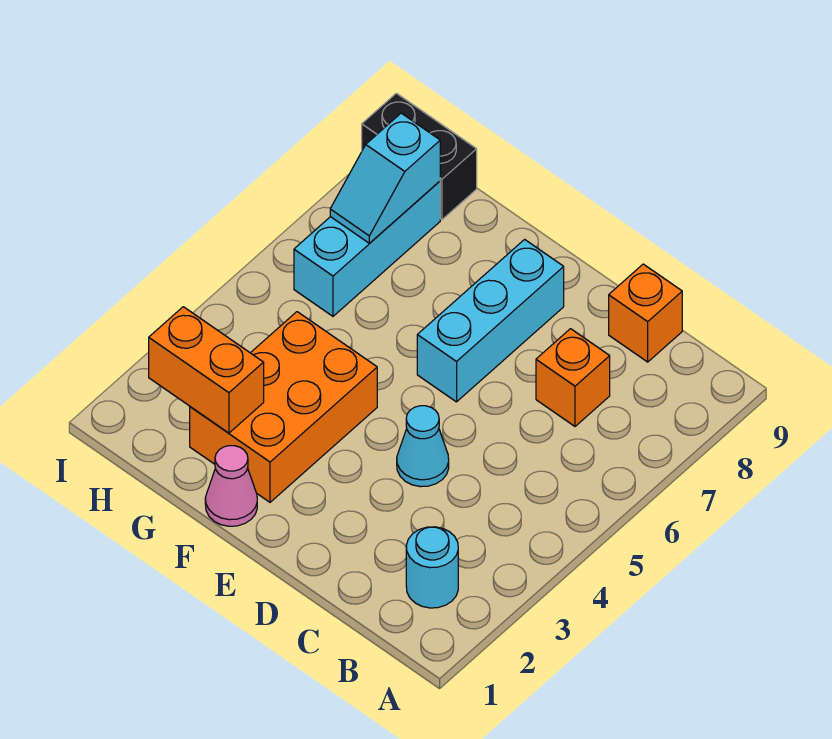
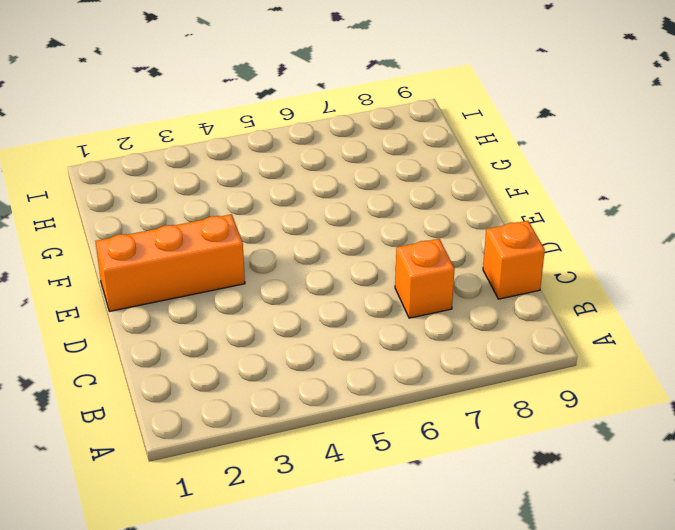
orange 1x3 brick [95,214,245,311] -> none
none -> cyan 1x1 round brick [406,527,458,608]
none -> cyan 1x1 cone [397,406,449,487]

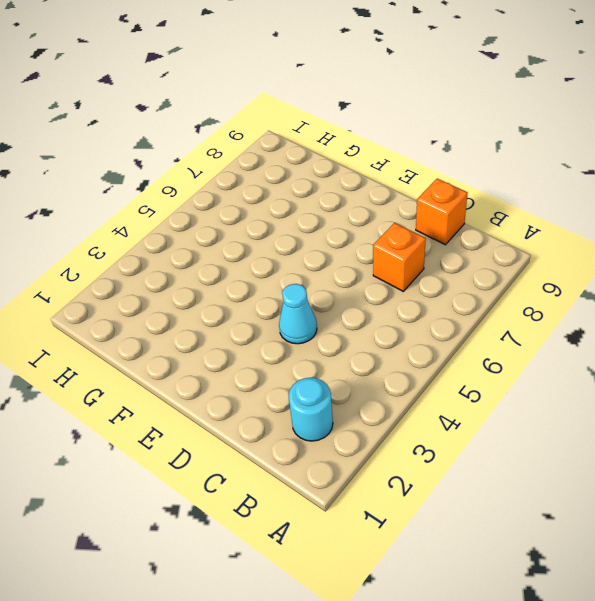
none -> cyan 1x3 brick [417,239,564,402]
none -> pink 1x1 cone [205,446,257,526]

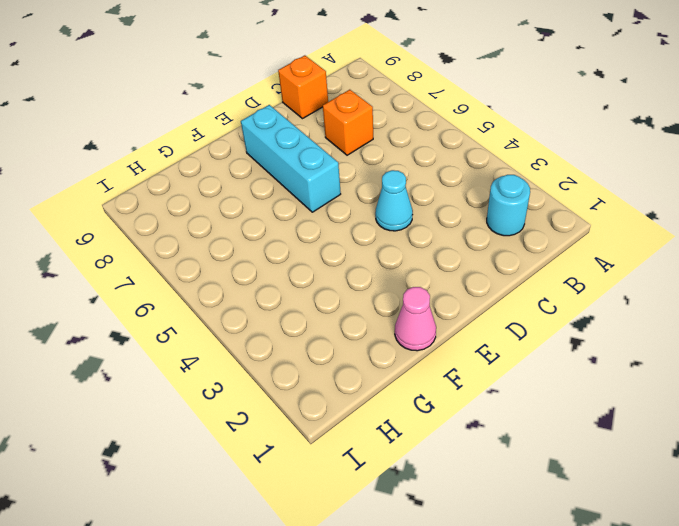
none -> orange 2x3 brick [190,312,377,502]
none -> cyan 1x3 brick [294,181,440,316]

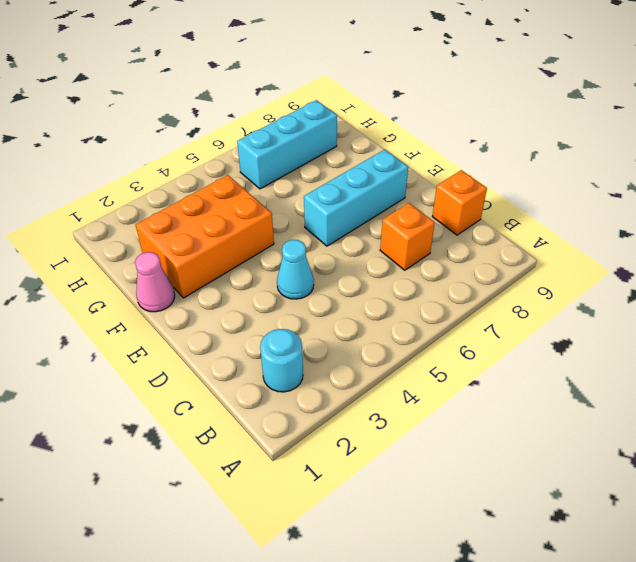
none -> black 1x2 brick [362,93,477,220]
none -> orange 1x2 brick [149,307,264,433]

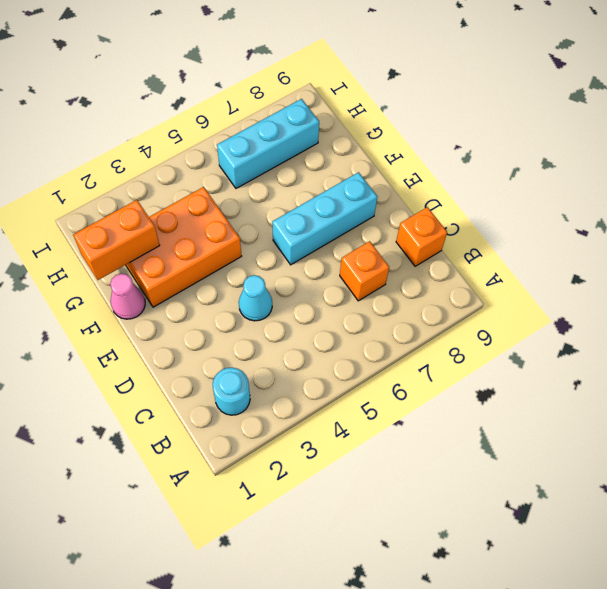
orange 1x2 brick [73,200,160,280] -> orange 1x2 brick turned to [149,307,264,433]
none -> black 1x2 brick [362,93,477,220]
none -> cyan 1x2 slope [330,113,440,243]

